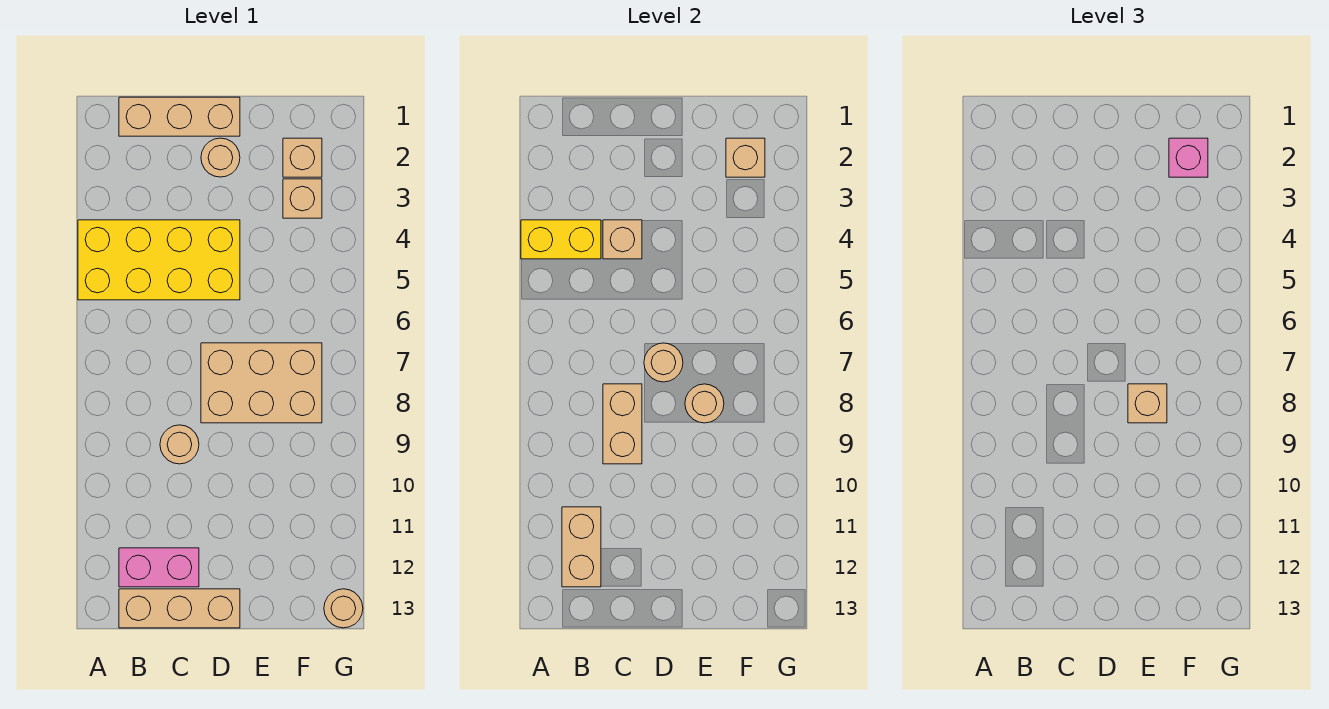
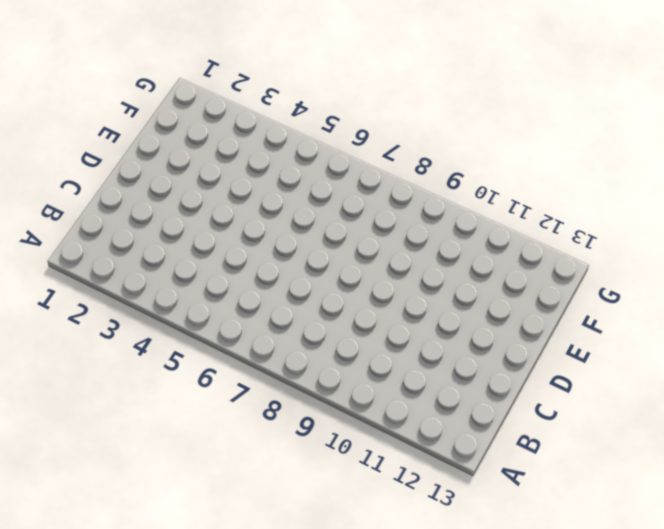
none -> yellow 2x4 brick [78,220,240,300]
none -> tan 1x3 brick [119,97,240,136]
none -> pink 1x2 brick [119,548,199,587]

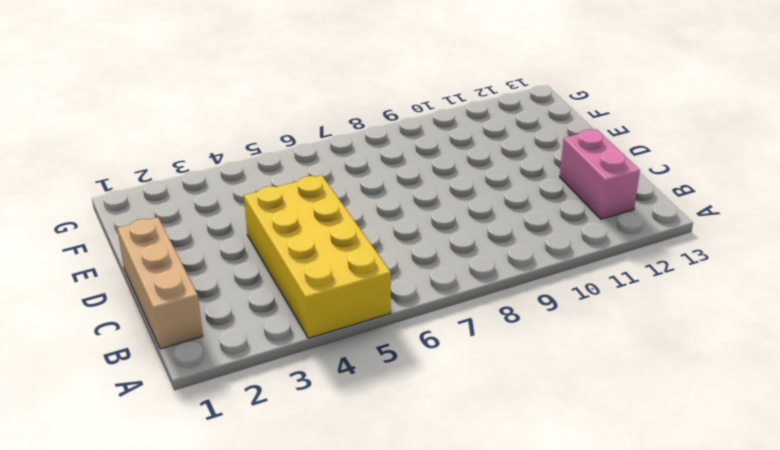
none -> tan 1x3 brick [119,589,240,628]
none -> tan 1x1 round brick [160,425,199,464]
none -> tan 1x1 round brick [201,138,240,177]

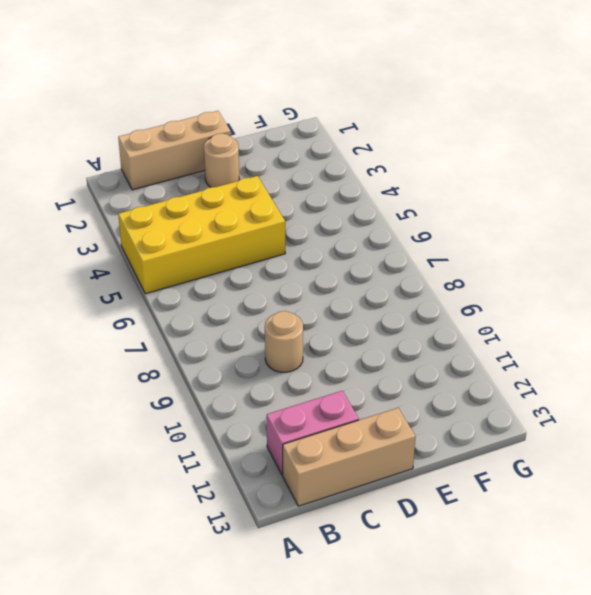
none -> tan 2x3 brick [201,343,322,423]
none -> tan 1x1 brick [283,138,322,177]
none -> tan 1x1 brick [283,179,322,218]

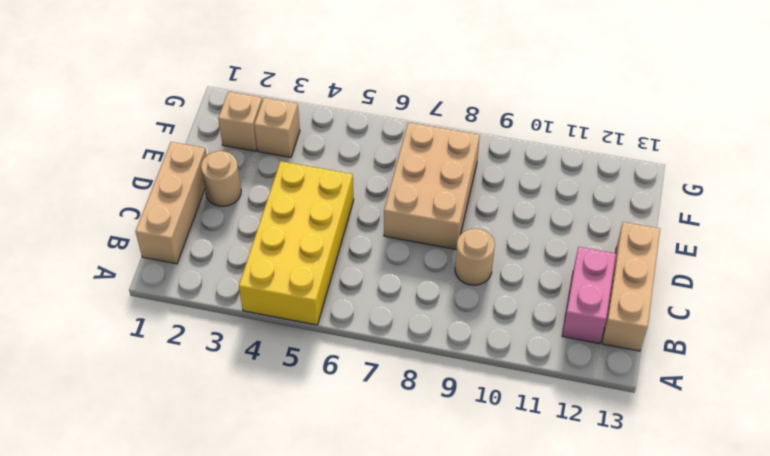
none -> tan 1x1 round brick [324,589,363,628]
none -> yellow 1x2 brick [521,220,601,259]
none -> tan 1x2 brick [562,507,601,587]

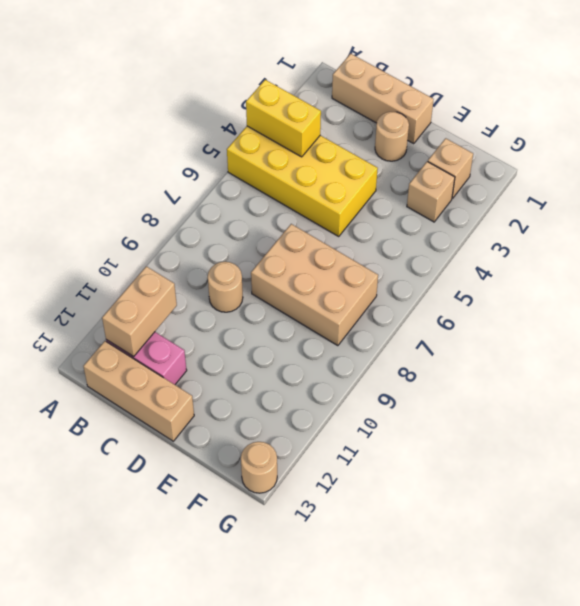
none -> tan 1x1 brick [603,220,642,259]
none -> tan 1x2 brick [603,384,642,464]
none -> tan 1x1 round brick [644,343,683,382]

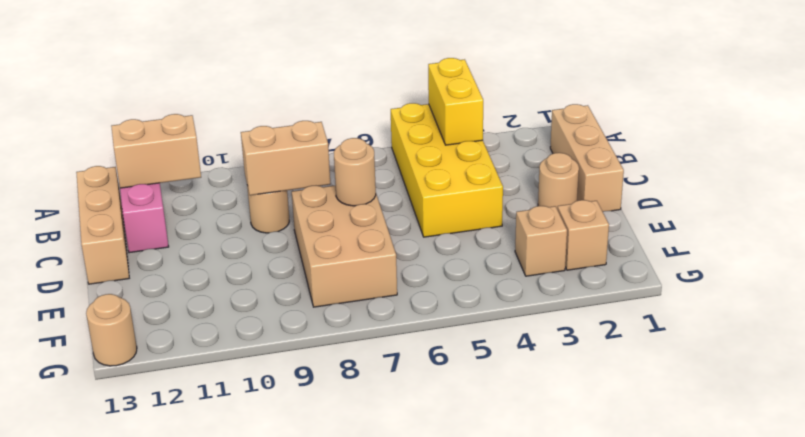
none -> tan 1x1 brick [603,220,642,259]
none -> tan 1x1 round brick [685,384,724,423]
none -> tan 1x1 brick [726,138,765,177]

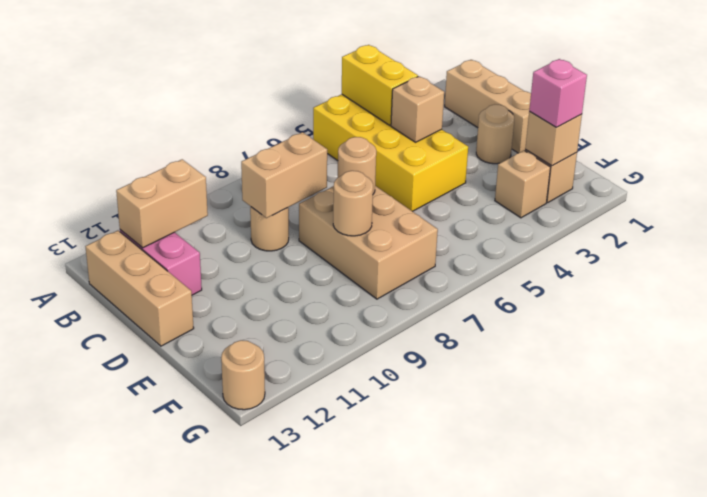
none -> tan 1x1 brick [1128,384,1167,423]

